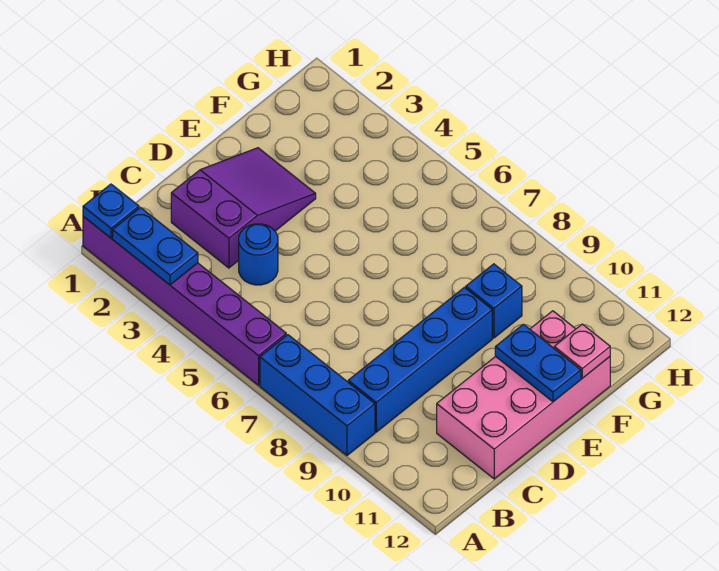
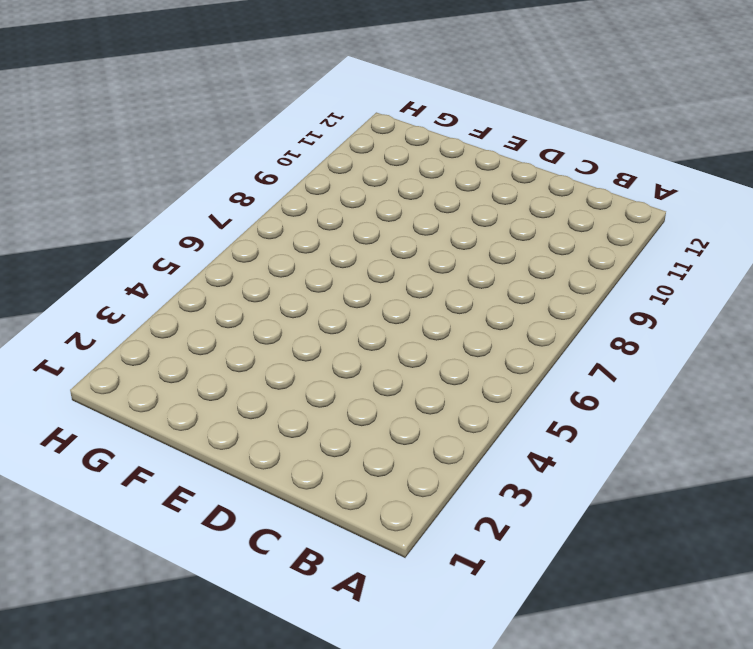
none -> purple 1x6 brick [83,217,286,385]
none -> blue 1x3 brick [260,335,375,455]

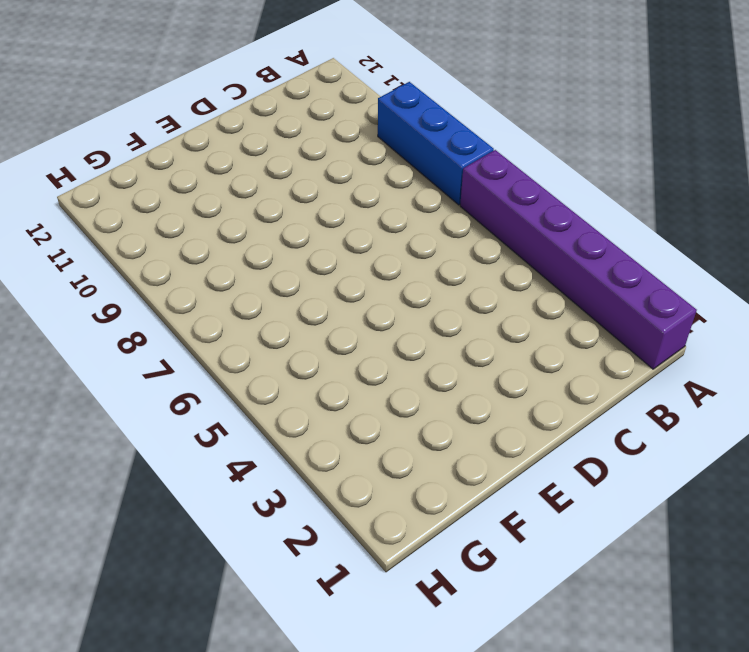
none -> blue 1x4 brick [348,287,492,432]
none -> purple 2x3 slope [171,148,316,268]

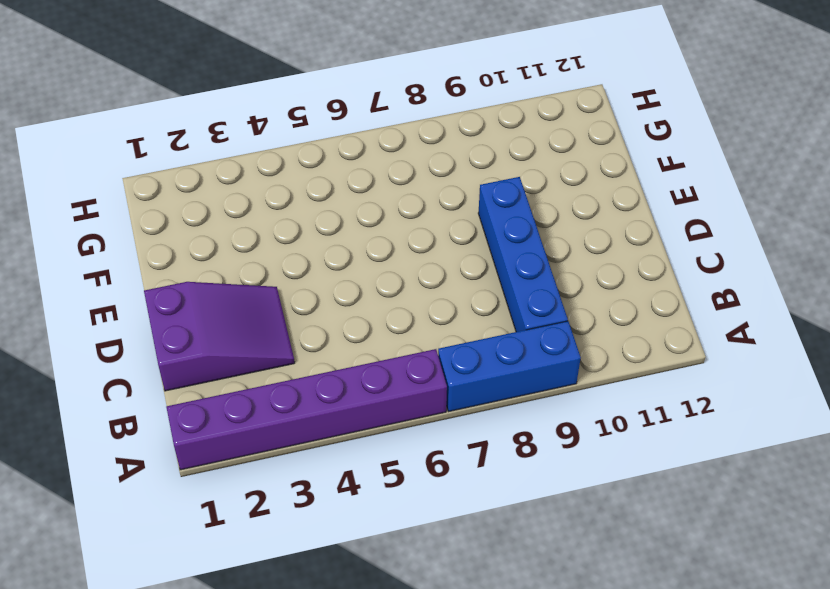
purple 2x3 slope [144,282,295,391] -> purple 2x3 slope turned to [171,148,316,268]
none -> blue 1x1 round brick [239,224,278,285]
none -> pink 2x4 brick [437,311,610,479]

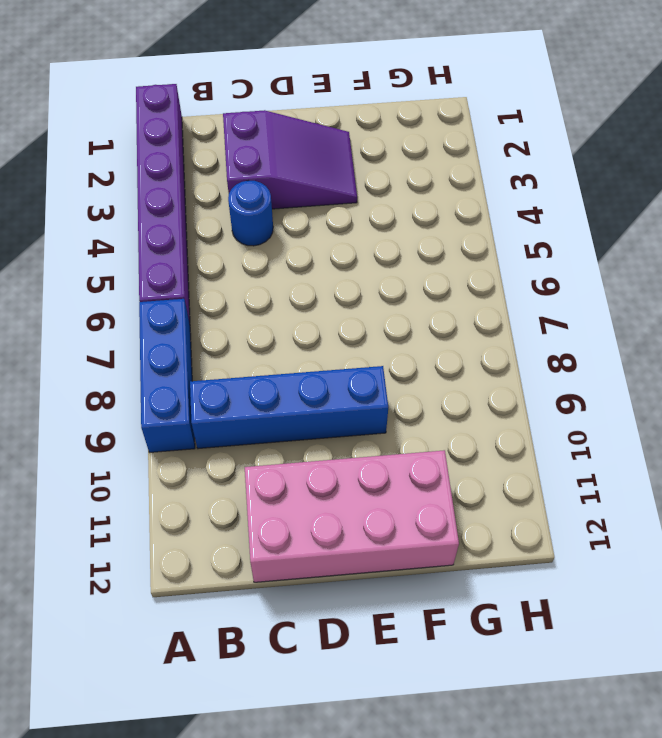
none -> blue 1x1 brick [466,264,522,338]
none -> blue 1x1 plate [83,184,139,238]

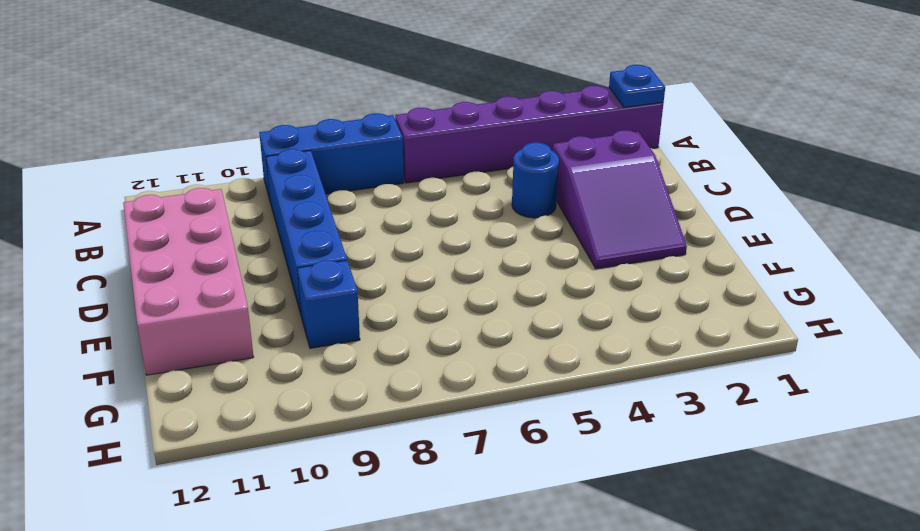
none -> blue 1x2 plate [113,208,198,285]
none -> blue 1x2 plate [495,324,581,402]

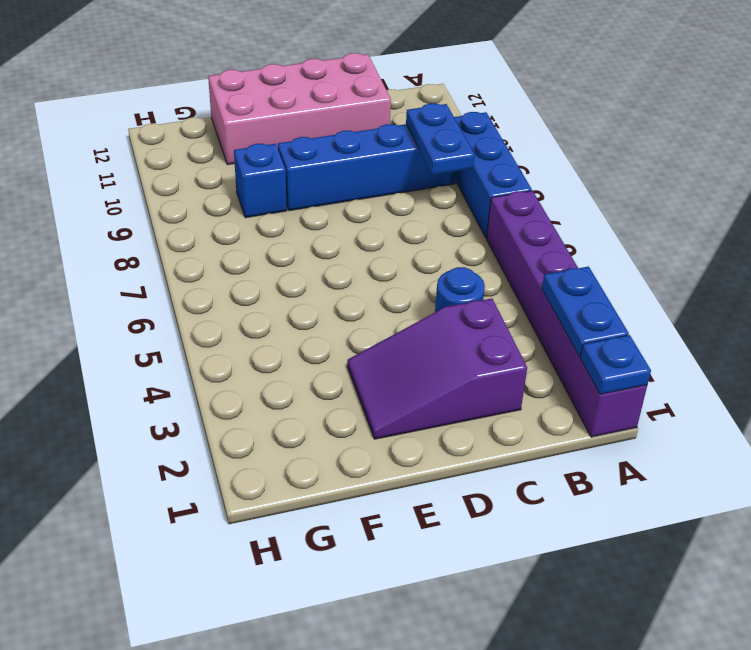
blue 1x2 plate [406,103,475,175] -> blue 1x2 plate moved to [495,324,581,402]
none -> pink 1x1 plate [554,324,610,378]

